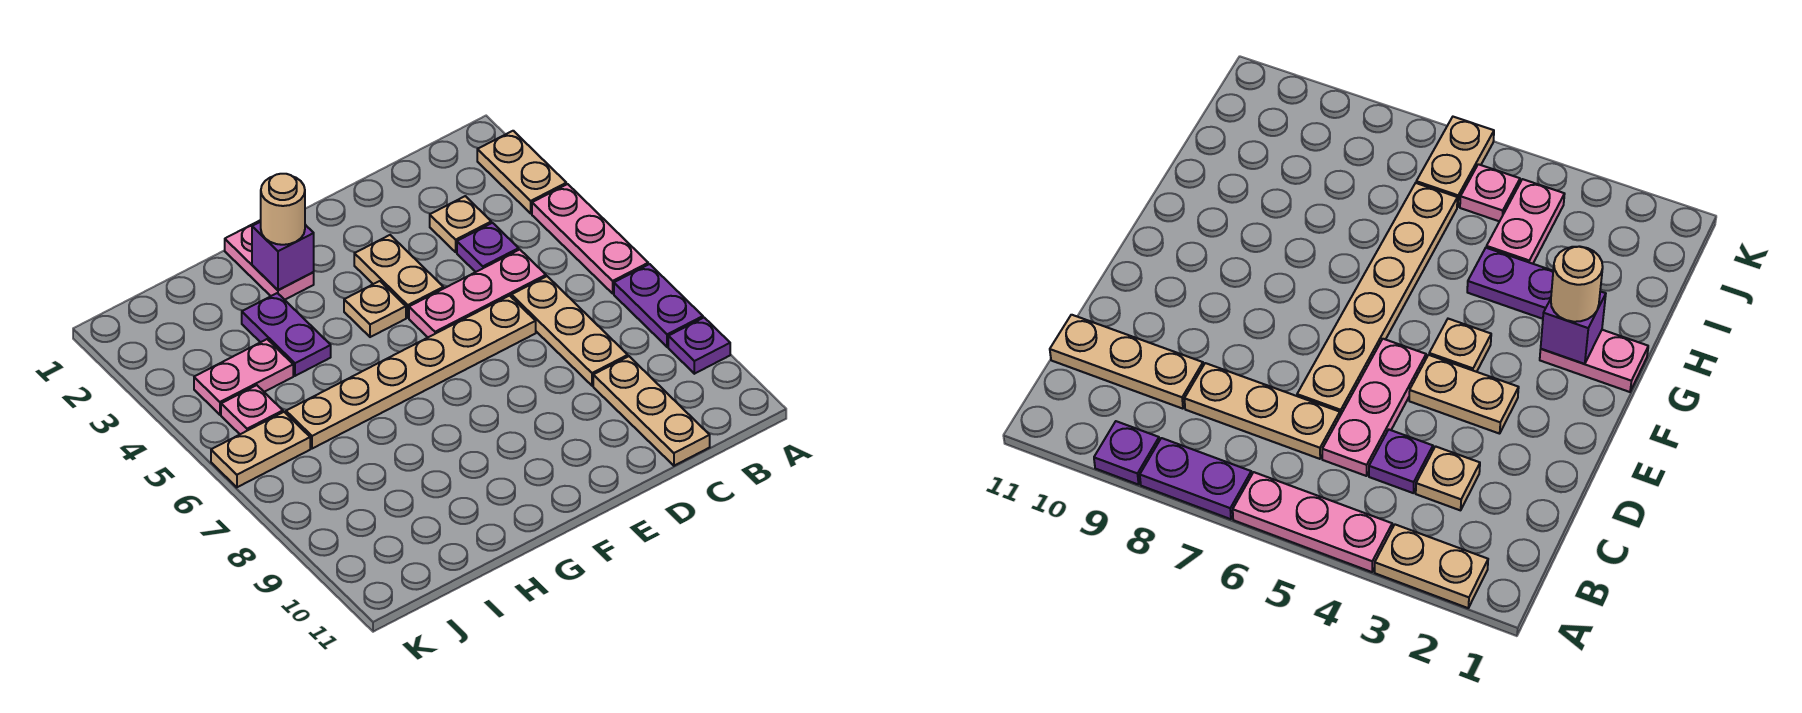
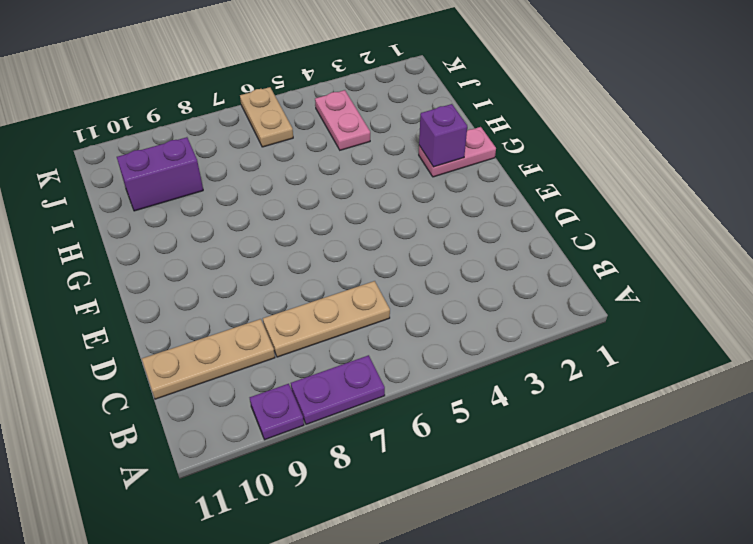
purple 1x2 brick [117,137,203,211] -> none
none -> tan 1x2 plate [477,131,566,213]
none -> pink 1x3 plate [532,184,648,293]
none -> tan 1x1 plate [430,196,491,252]

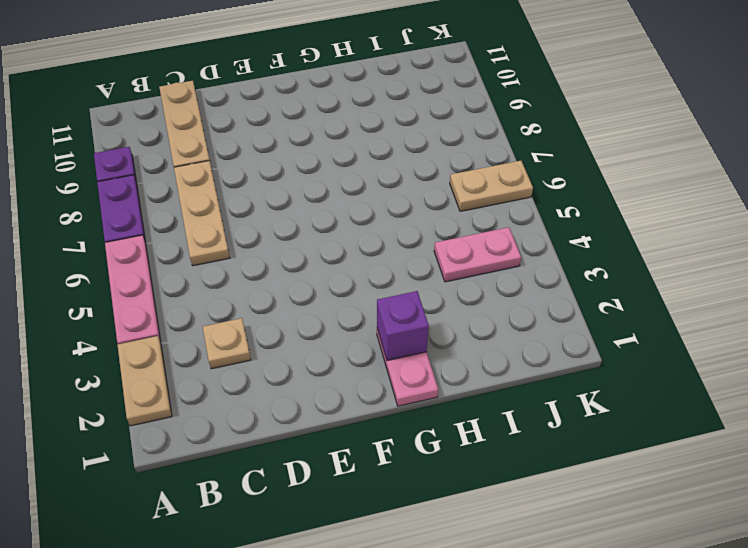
none -> purple 1x1 plate [457,223,519,272]
none -> pink 1x3 plate [409,250,546,337]
none -> tan 1x6 plate [286,296,536,449]

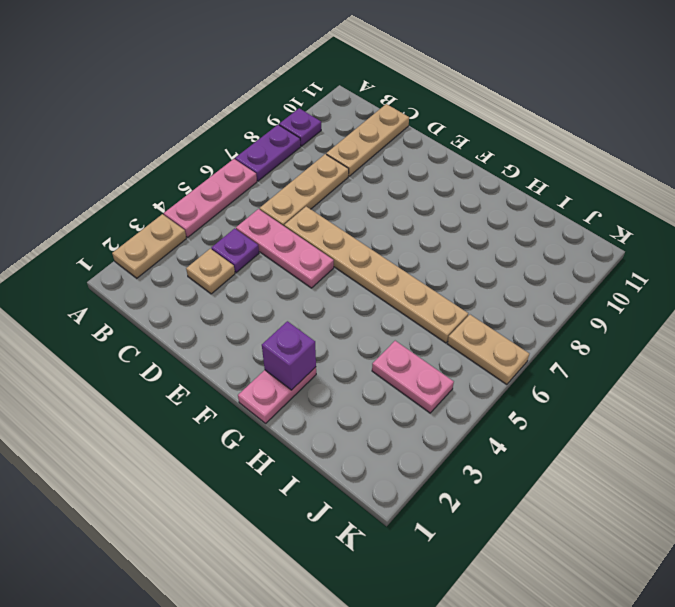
none -> tan 1x2 plate [354,235,443,318]
none -> tan 1x1 plate [344,281,406,337]
none -> purple 1x2 plate [242,293,331,376]

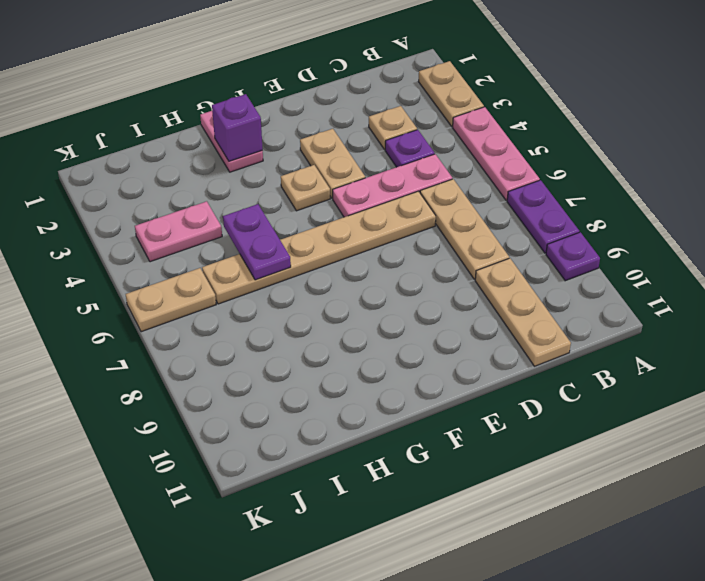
purple 1x2 plate [223,204,291,280] -> purple 1x2 plate moved to [242,293,331,376]
none -> pink 1x1 plate [221,385,283,434]
none -> tan 1x1 round brick [261,174,305,245]

